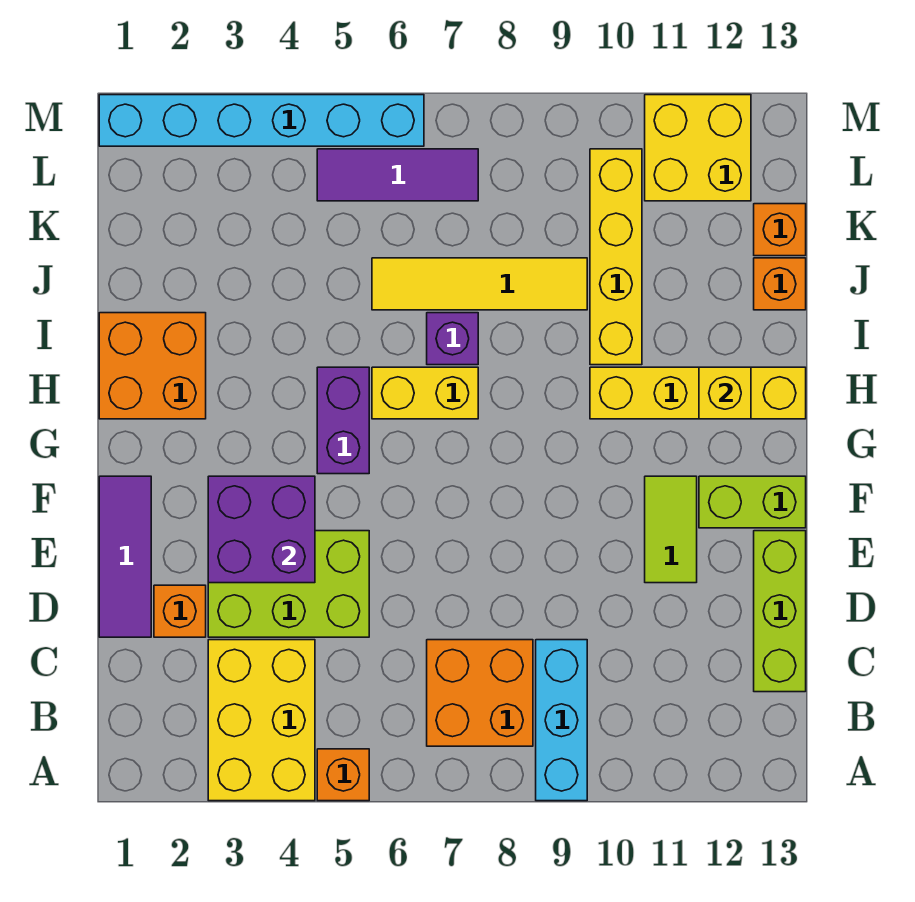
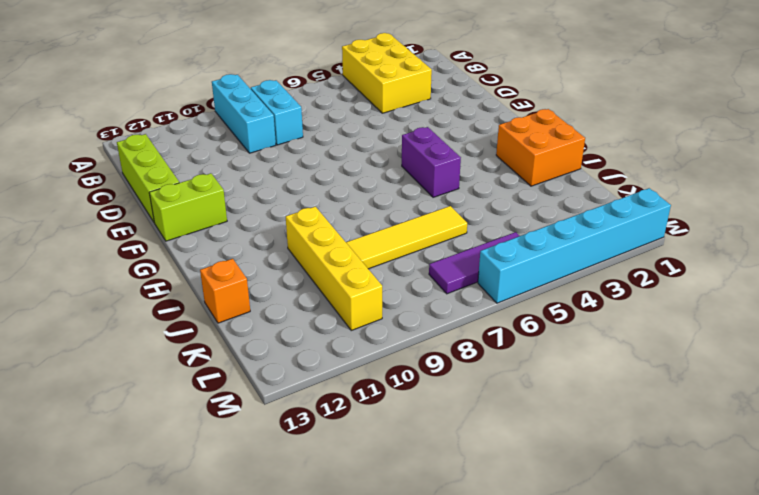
cyan 1x2 brick [251,80,303,145] -> orange 2x2 brick [427,640,533,746]
none -> orange 1x1 brick [317,749,369,801]
none -> purple 1x3 tile [99,476,151,637]
none -> orange 1x1 brick [154,585,206,637]

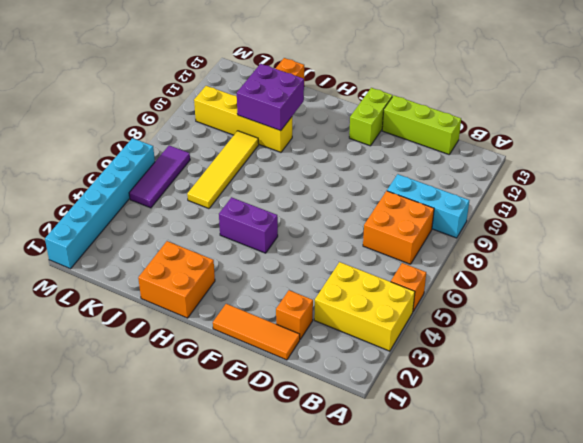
orange 1x3 tile [213,304,300,360] -> purple 1x3 tile [99,476,151,637]
purple 2x2 brick [237,64,304,131] -> purple 2x2 brick moved to [208,476,315,583]
none -> lime 2x3 brick [208,531,369,637]
none -> lime 1x2 tile [645,476,697,583]
none -> yellow 1x2 brick [372,367,478,419]

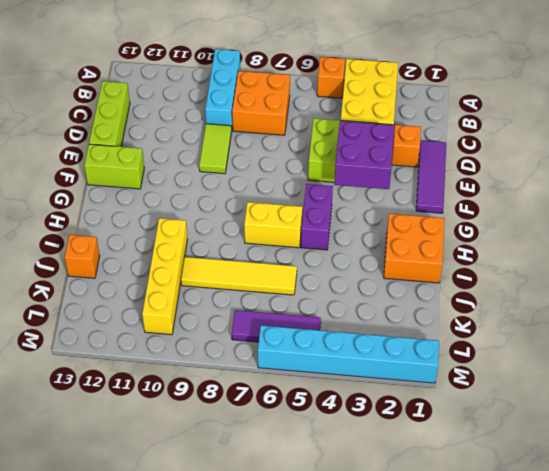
lime 1x2 tile [199,124,232,174] -> lime 1x2 tile moved to [645,476,697,583]
none -> yellow 1x4 brick [590,367,806,419]
none -> purple 1x1 brick [427,313,478,365]
none -> orange 1x1 brick [754,204,806,256]

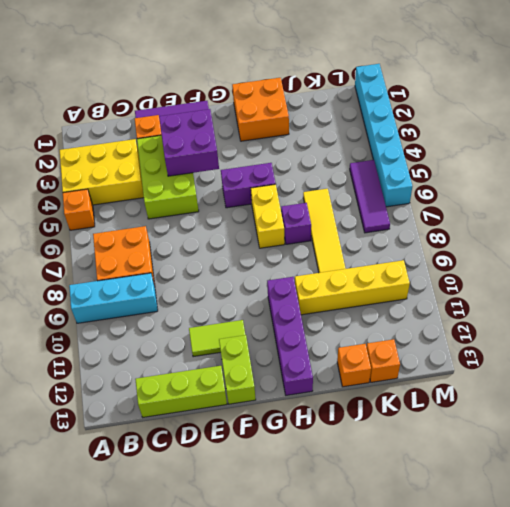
purple 1x4 brick [267,277,313,395] -> yellow 1x4 brick [590,367,806,419]
none -> yellow 2x2 brick [645,95,751,201]
none -> yellow 1x1 brick [699,367,751,419]

